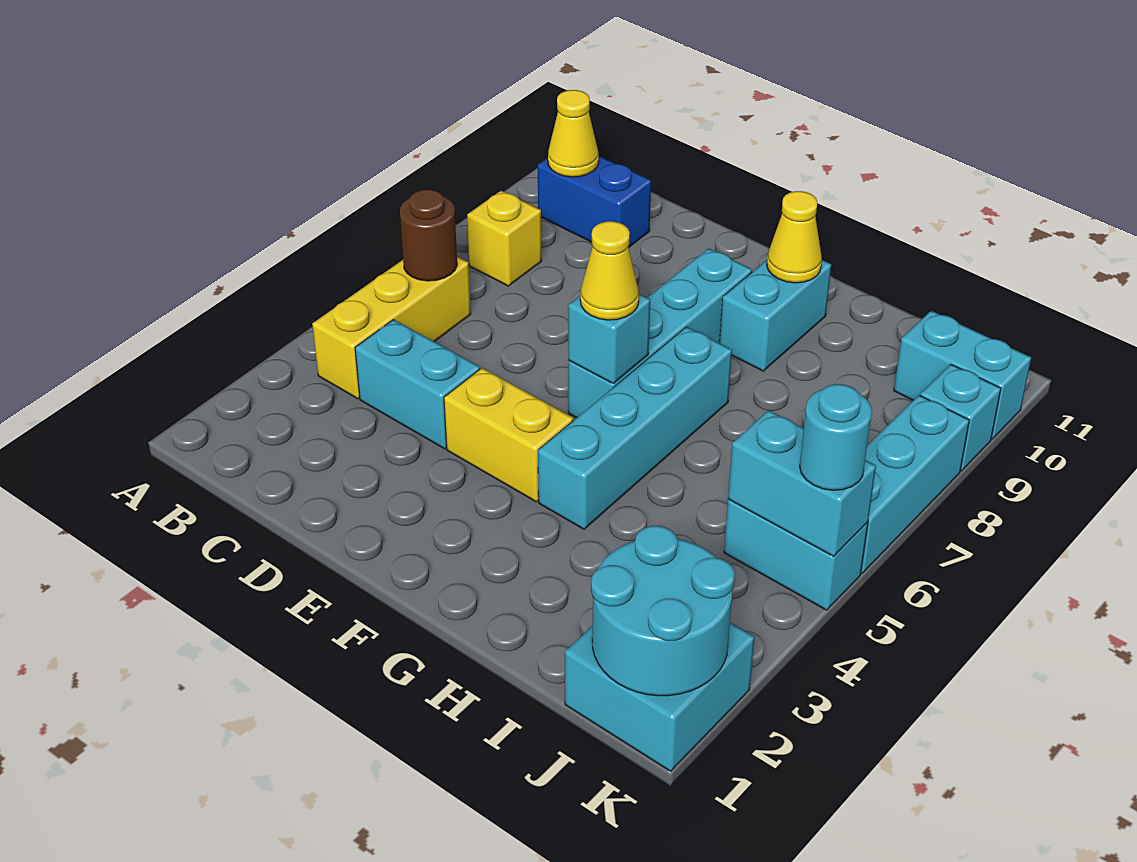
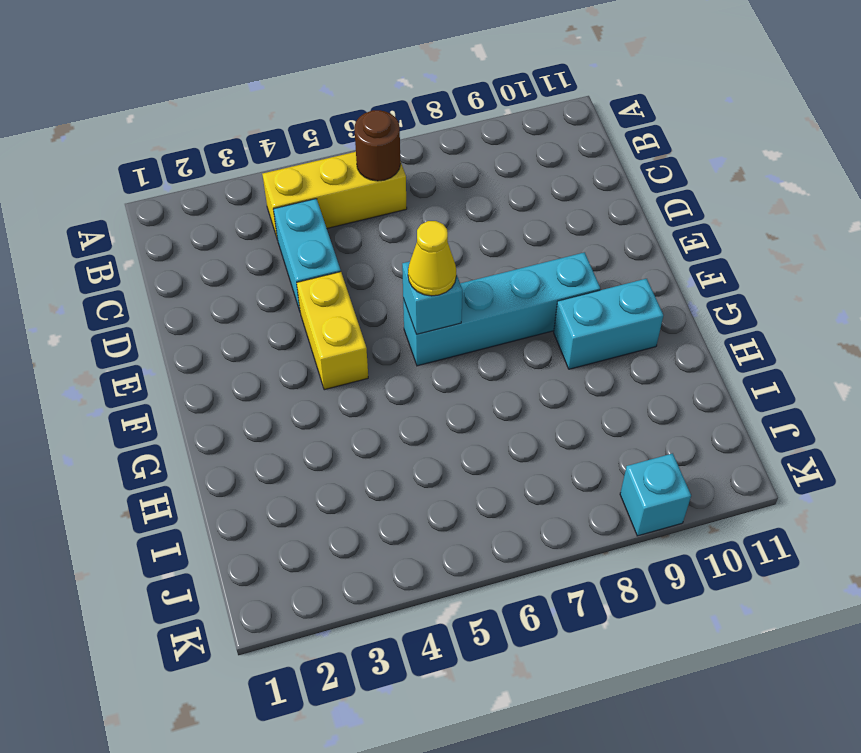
none -> yellow 1x1 brick [467,191,541,286]
none -> blue 1x2 brick [538,156,651,247]
none -> cyan 1x4 brick [538,327,732,529]

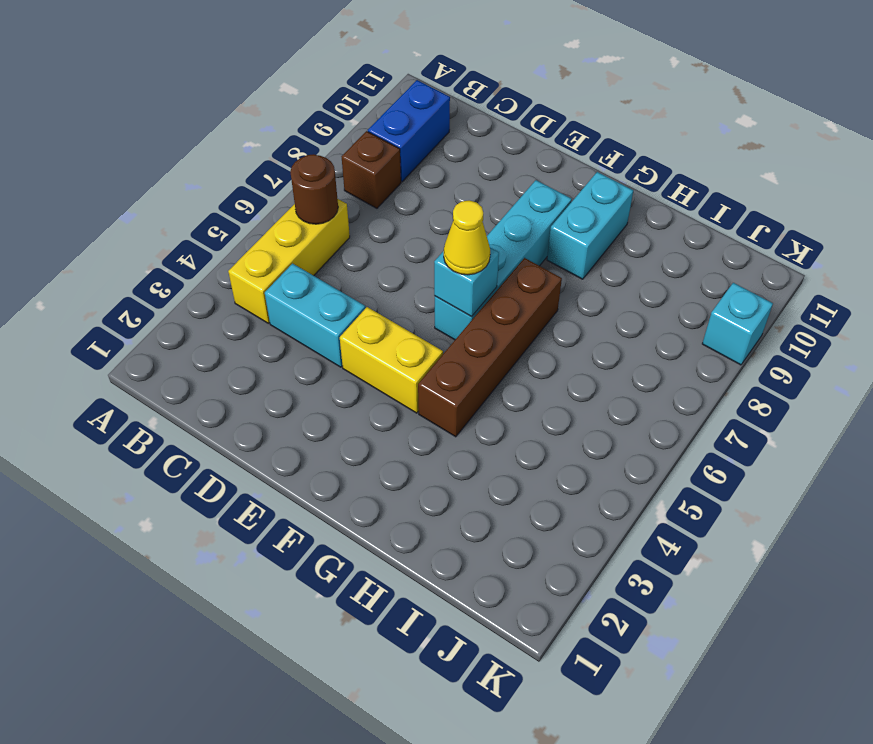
brown 1x1 brick [342,131,401,208] -> yellow 1x1 brick [467,191,541,286]
blue 1x2 brick [368,80,450,182] -> blue 1x2 brick turned to [538,156,651,247]
brown 1x4 brick [418,258,562,437] -> cyan 1x4 brick [538,327,732,529]
none -> cyan 2x2 brick [565,623,755,771]
none -> cyan 1x2 brick [724,499,868,610]
none -> cyan 1x2 brick [894,311,1031,439]

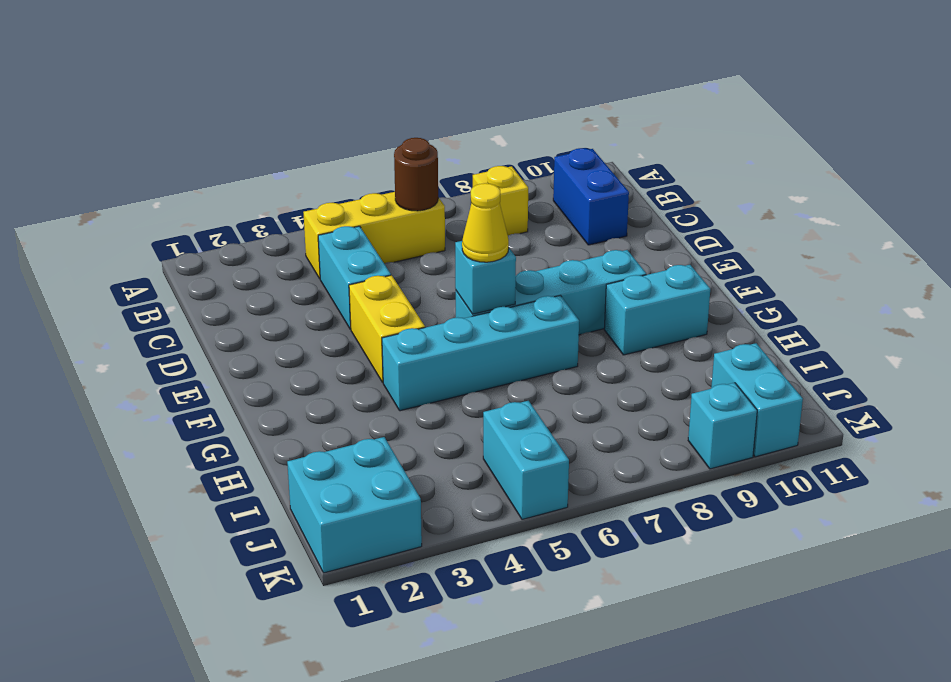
none -> cyan 1x3 brick [861,395,969,573]
none -> yellow 1x1 cone [548,90,599,177]
none -> yellow 1x1 cone [767,191,822,283]

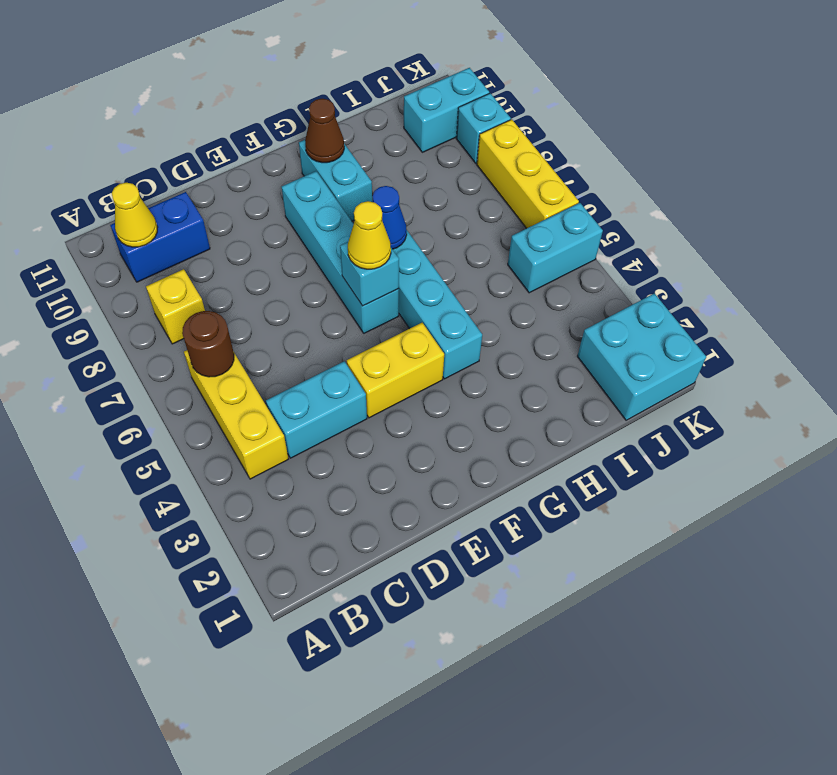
blue 1x1 cone [373,186,407,249] -> none
brown 1x1 cone [305,99,344,163] -> yellow 1x1 cone [767,191,822,283]
yellow 1x3 brick [477,119,579,228] -> cyan 1x3 brick [861,395,969,573]
none -> cyan 2x2 round brick [591,526,735,696]
none -> cyan 1x2 brick [728,410,876,556]
none -> cyan 1x1 round brick [800,384,872,490]

